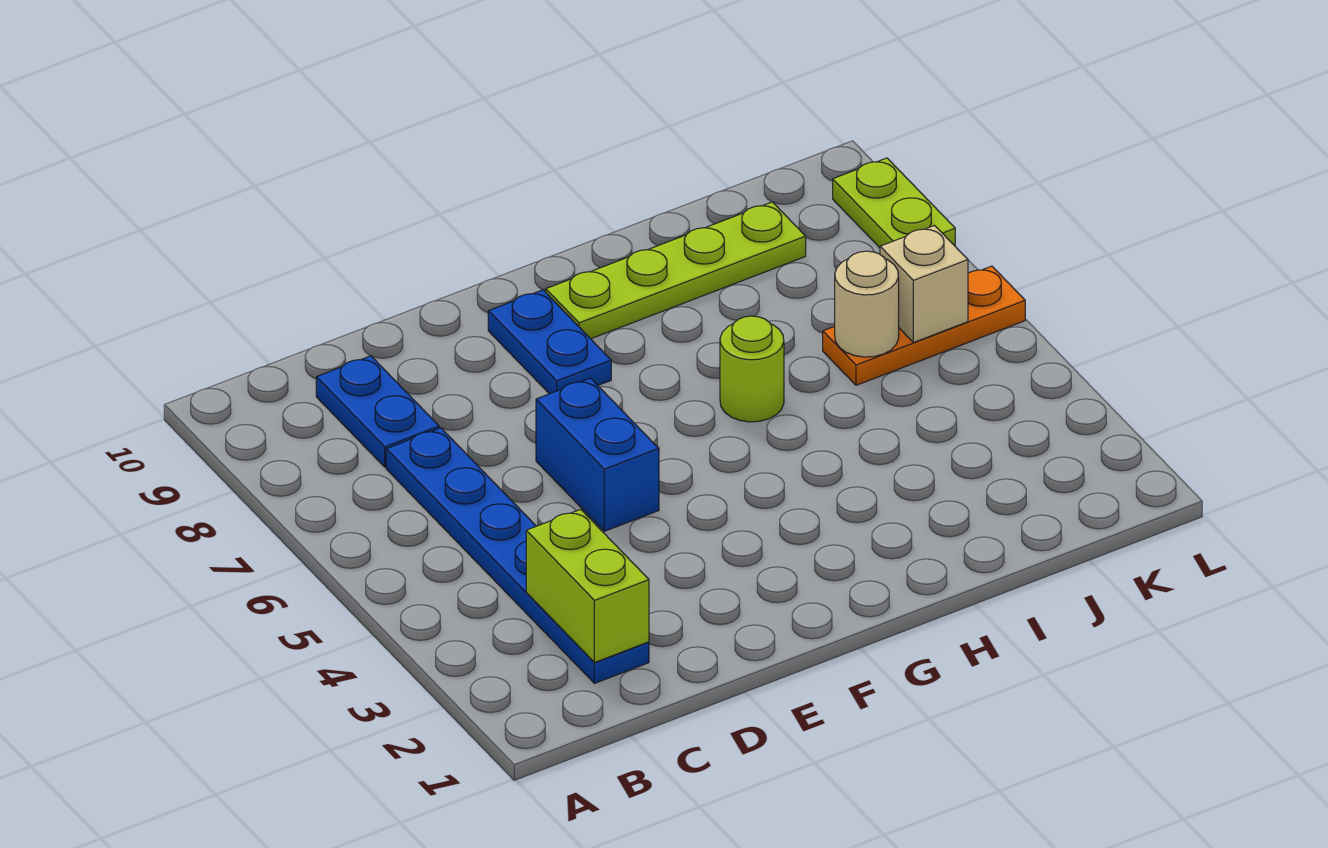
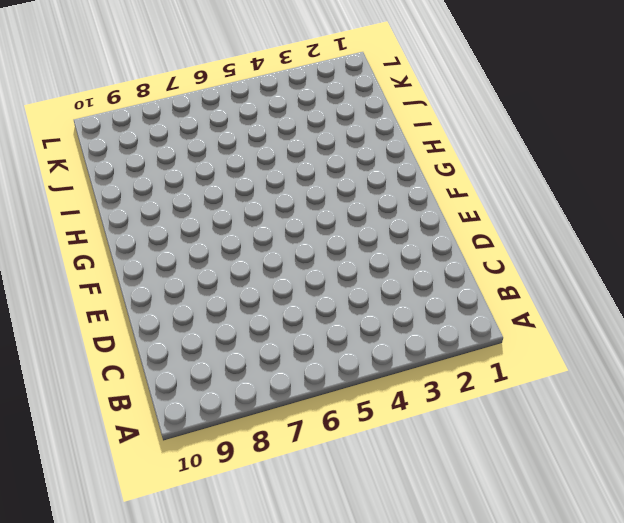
none -> blue 1x6 plate [386,428,649,683]
none -> blue 1x2 plate [316,356,439,467]

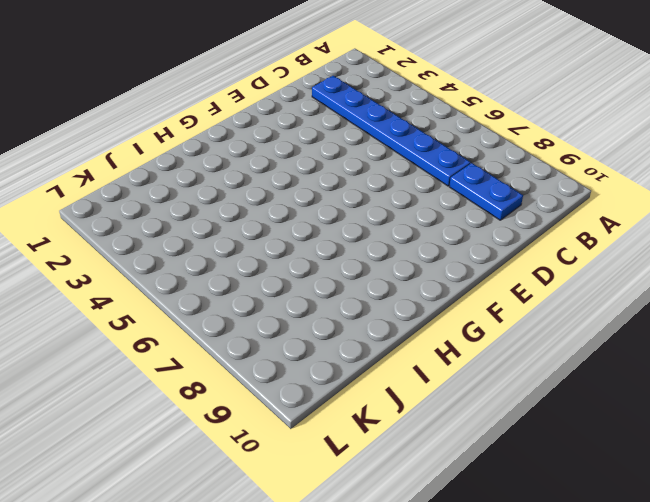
none -> blue 1x2 brick [536,378,659,531]
none -> blue 1x2 plate [488,290,611,394]

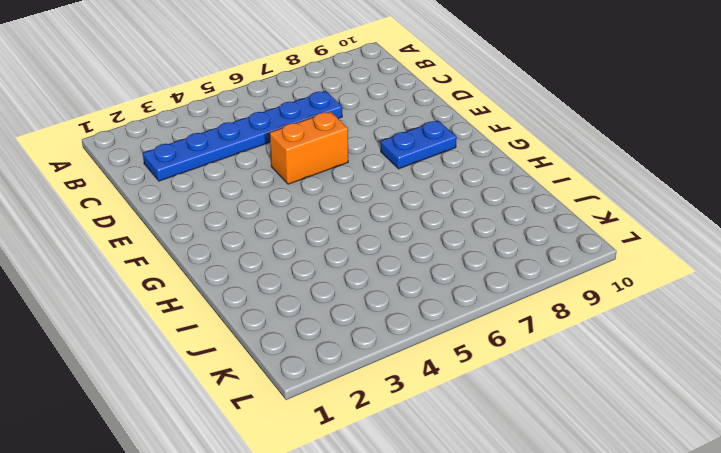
orange 1x2 brick [270,112,348,184] -> blue 1x2 brick [536,378,659,531]
none -> blue 1x2 plate [316,356,439,467]
none -> lime 1x4 plate [546,202,806,339]

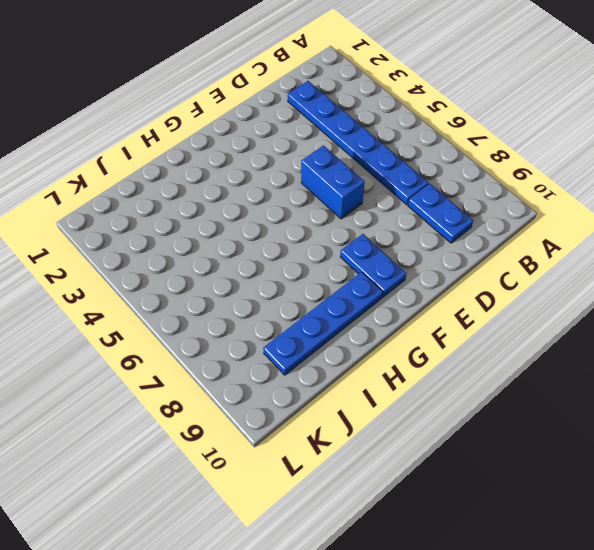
blue 1x4 plate [263,272,383,375] -> lime 1x4 plate [546,202,806,339]
none -> lime 1x1 round brick [720,316,784,422]
none -> orange 1x3 plate [823,266,1025,385]

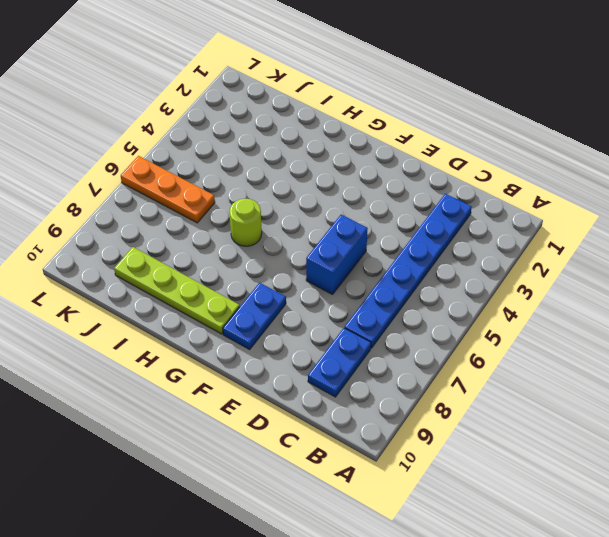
none -> lime 1x2 plate [833,158,955,248]
none -> lime 1x2 brick [526,509,649,663]

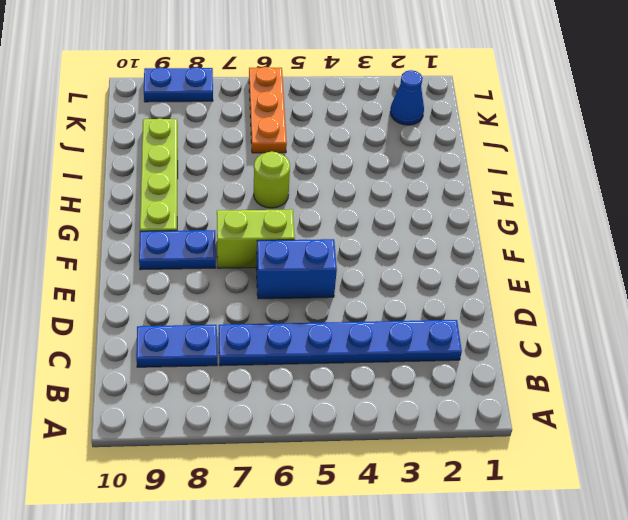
lime 1x2 brick [217,209,295,268] -> lime 1x2 brick moved to [526,509,649,663]
blue 1x1 cone [390,70,424,125] -> none
blue 1x2 plate [144,67,213,102] -> lime 1x2 plate [833,158,955,248]
none -> tan 1x1 round brick [835,251,899,357]
none -> tan 1x1 brick [880,226,968,342]

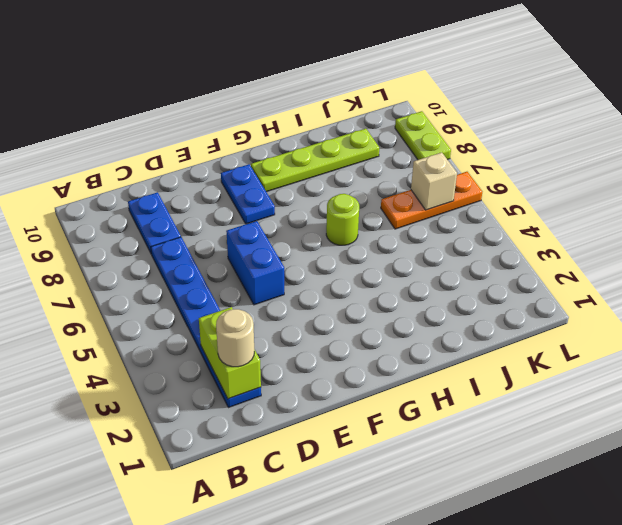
tan 1x1 round brick [216,309,254,367] -> tan 1x1 round brick moved to [835,251,899,357]

